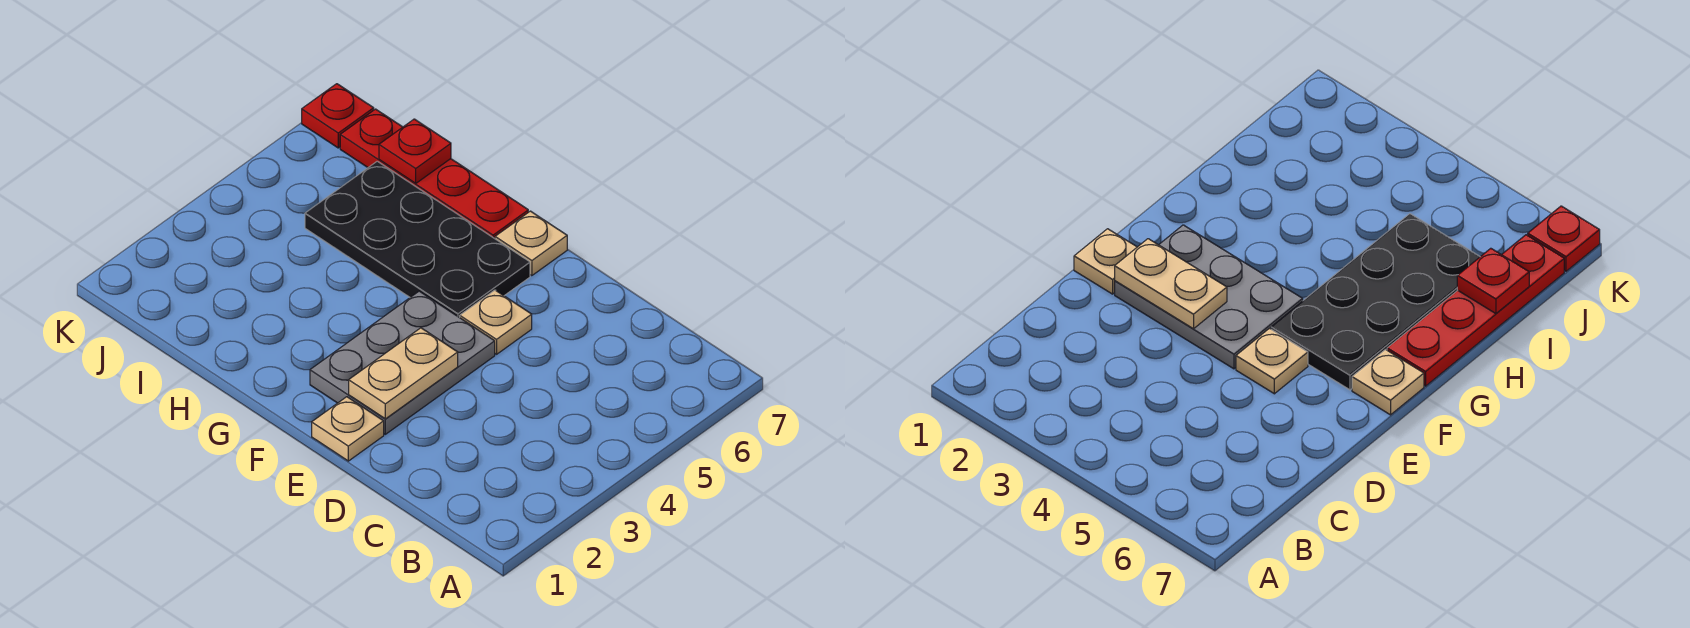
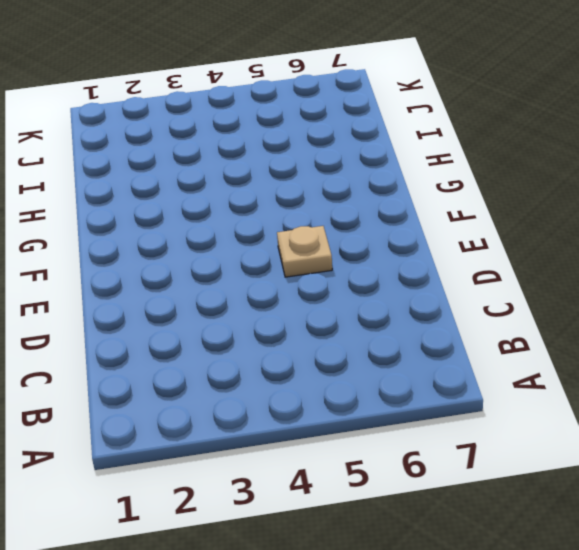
none -> tan 1x1 plate [312,397,384,461]
none -> grey 2x3 plate [310,291,495,434]

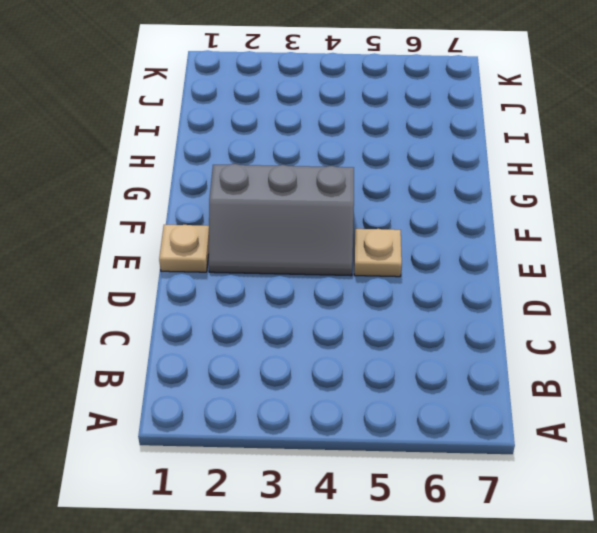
grey 2x3 slope [208,164,354,276] -> grey 2x3 plate [310,291,495,434]
none -> black 2x4 plate [305,161,530,317]
none -> tan 1x1 plate [495,211,567,276]

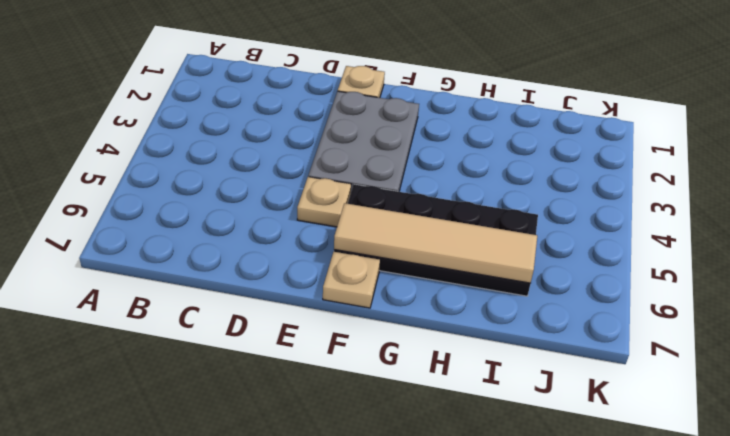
tan 1x4 tile [334,203,537,283] -> none
none -> red 1x4 plate [340,109,528,239]
none -> red 1x1 plate [302,84,374,148]

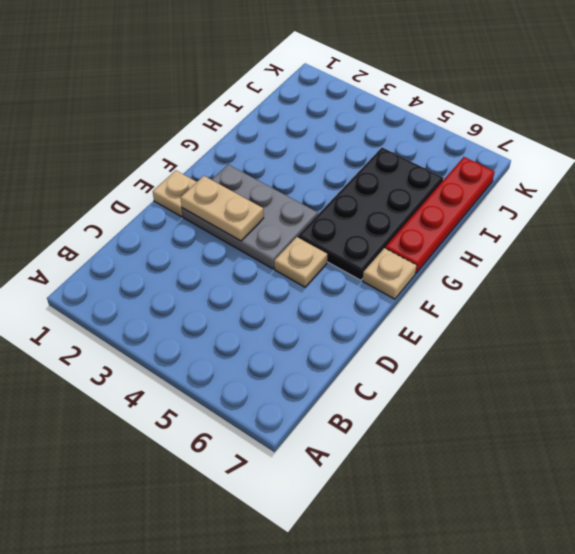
none -> red 1x1 plate [302,84,374,148]
none -> red 1x1 plate [379,119,451,184]

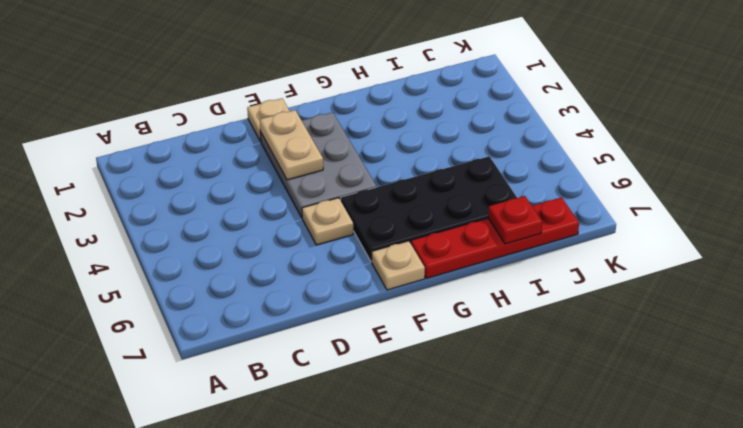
none -> red 1x1 plate [302,84,374,148]

